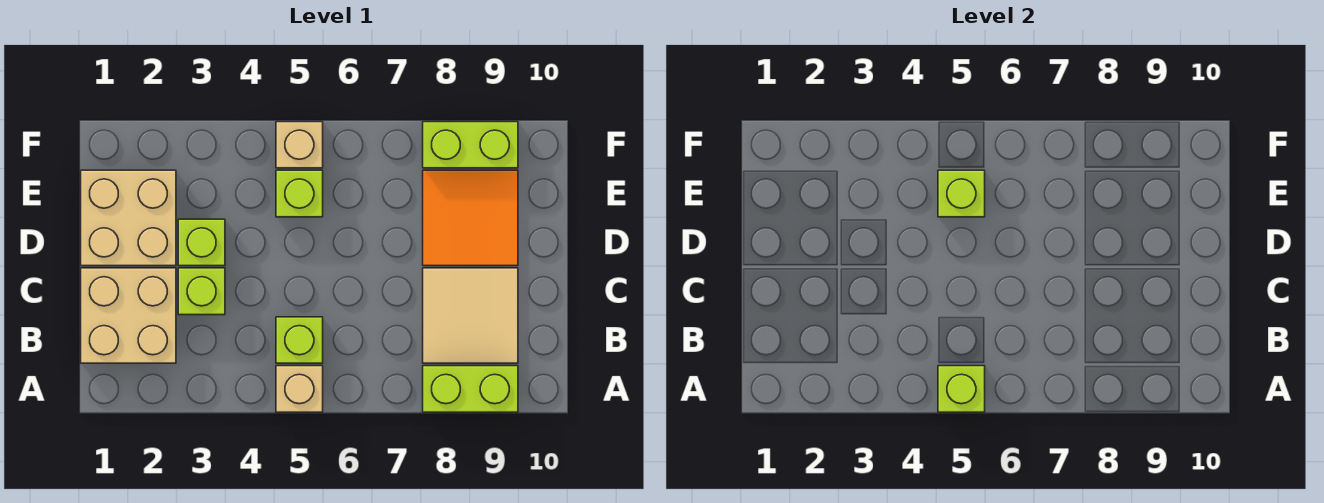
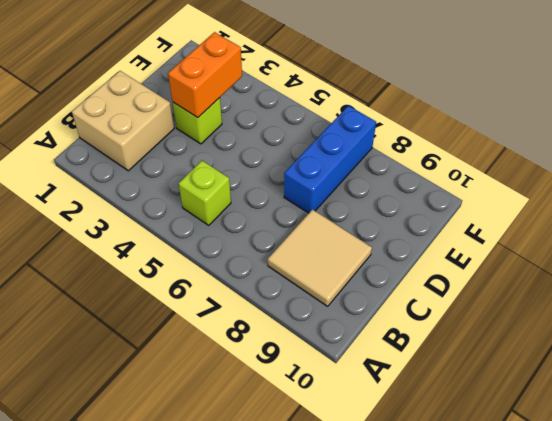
orange 1x2 brick [168,32,242,118] -> none
blue 1x3 brick [284,106,376,213] -> none
none -> tan 1x1 brick [276,366,323,412]
none -> lime 1x2 brick [423,366,518,412]
none -> lime 1x1 brick [178,268,225,315]

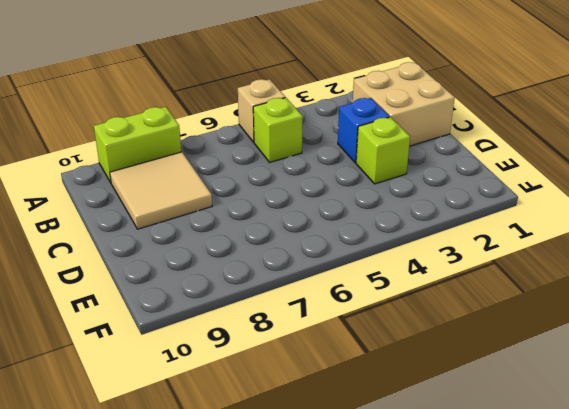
blue 1x1 brick [338,98,390,163] -> lime 1x1 brick [178,268,225,315]
none -> tan 2x2 brick [81,170,176,266]
none -> orange 2x2 tile [423,170,518,266]
none -> lime 1x1 brick [276,170,323,217]

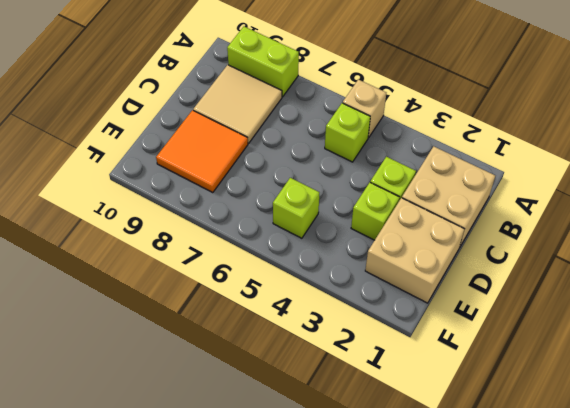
none -> tan 1x1 brick [276,122,323,168]
none -> lime 1x2 brick [423,122,518,168]
none -> lime 1x1 brick [938,366,985,412]

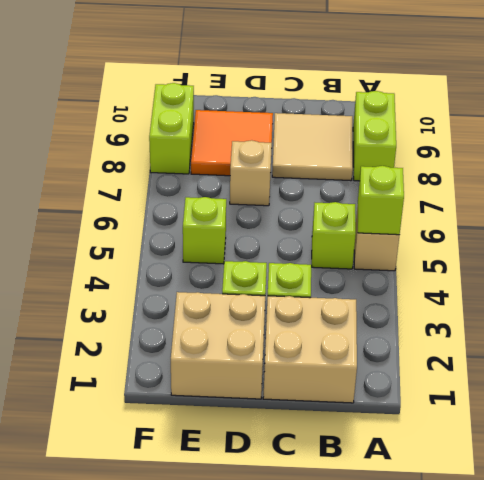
tan 1x1 brick [230,140,272,206] -> tan 1x1 brick moved to [276,122,323,168]
none -> lime 1x1 brick [938,170,985,217]

